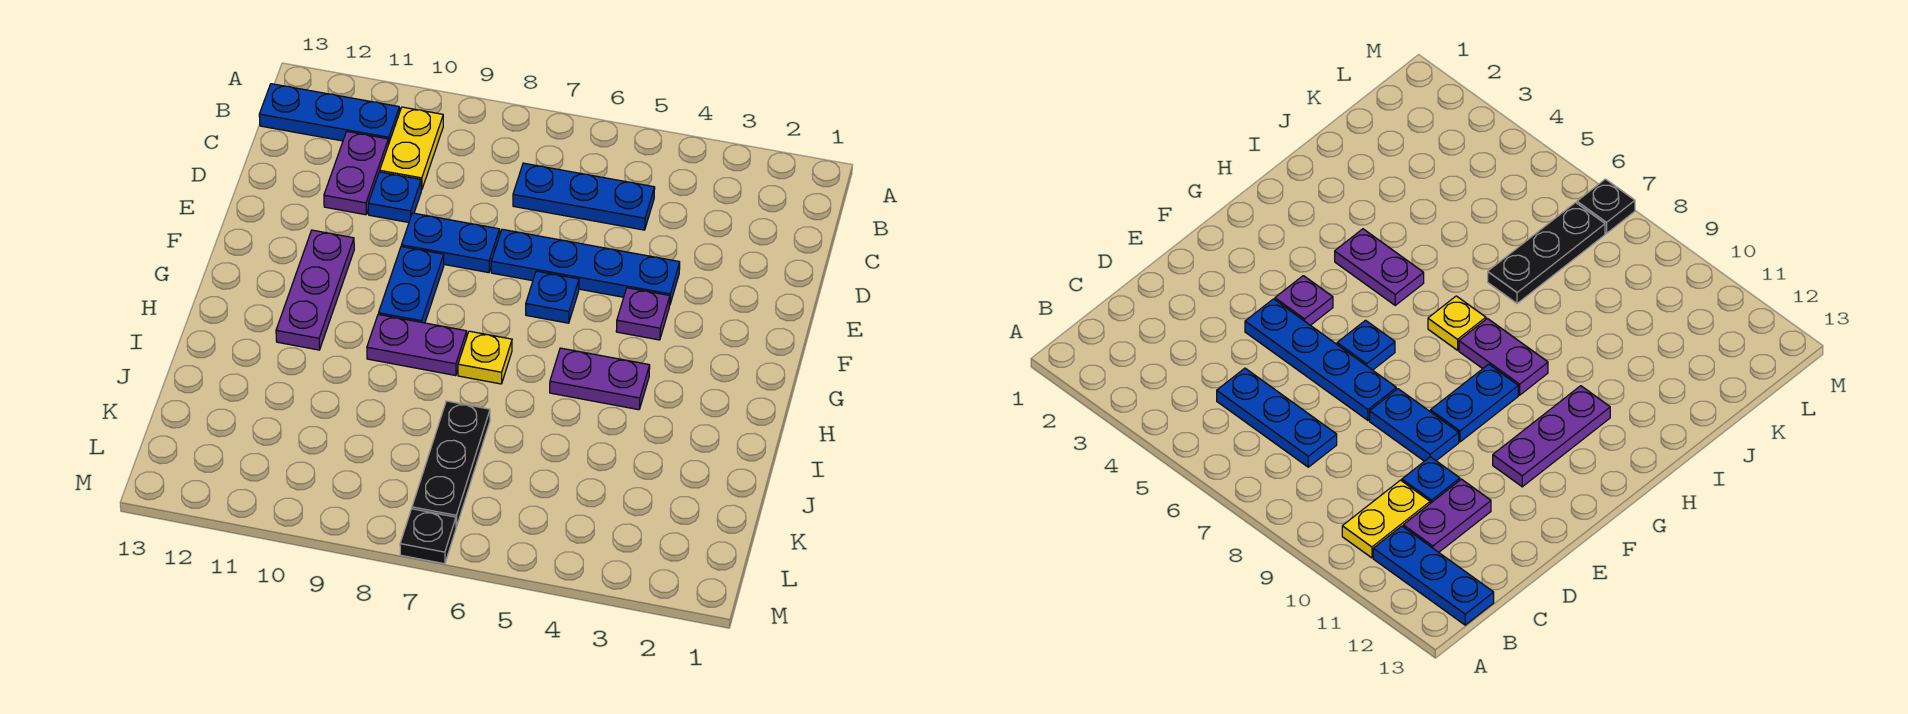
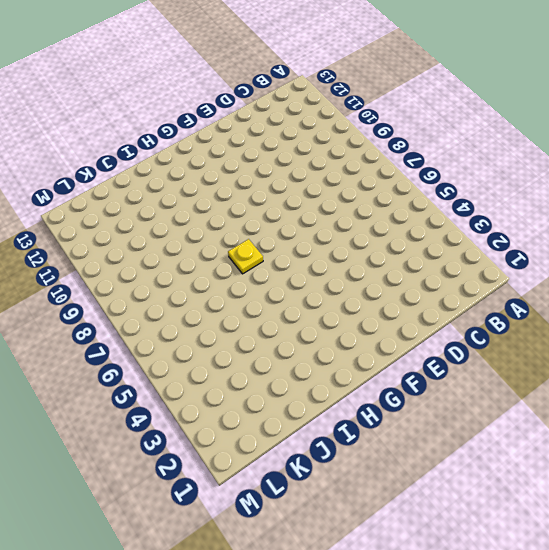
none -> yellow 1x2 plate [380,107,443,190]
none -> blue 1x3 plate [259,84,400,144]
none -> blue 1x3 plate [513,163,655,230]

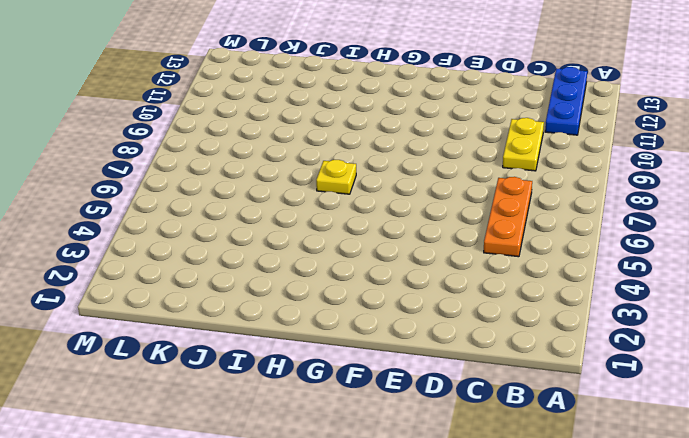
orange 1x3 plate [484,177,532,257] -> blue 1x3 plate [513,163,655,230]
yellow 1x2 plate [503,118,544,171] -> yellow 1x2 plate turned to [380,107,443,190]
none -> purple 1x2 plate [324,132,388,215]
none -> blue 1x1 plate [368,172,421,222]
none -> blue 1x4 plate [491,229,680,306]

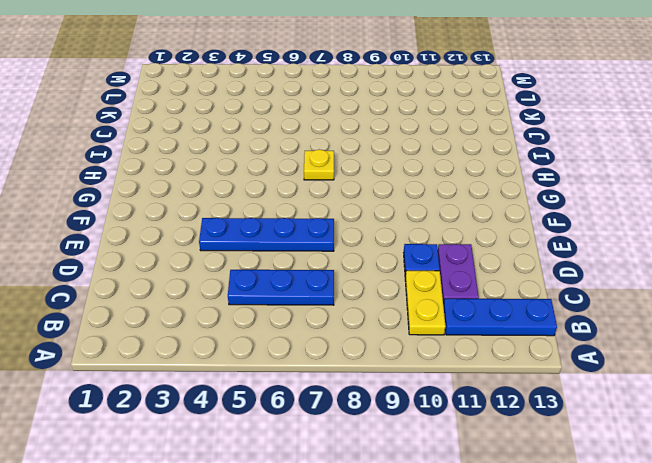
none -> blue 1x2 plate [401,213,500,273]
none -> purple 1x1 plate [616,288,670,340]
none -> blue 1x1 plate [526,271,579,323]

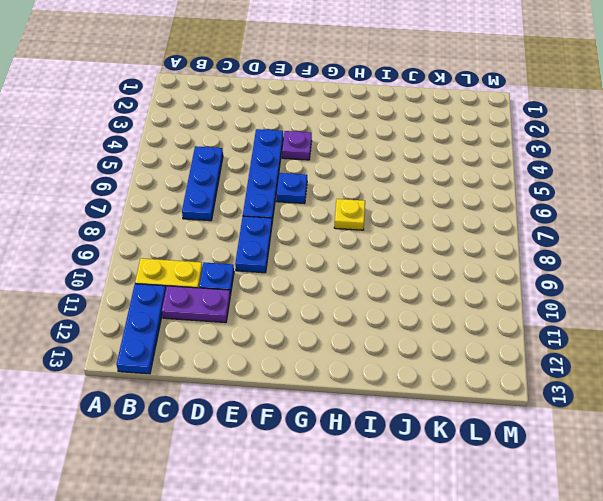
none -> blue 1x2 plate [379,246,444,323]
none -> purple 1x3 plate [276,230,354,350]
none -> purple 1x2 plate [550,348,650,410]

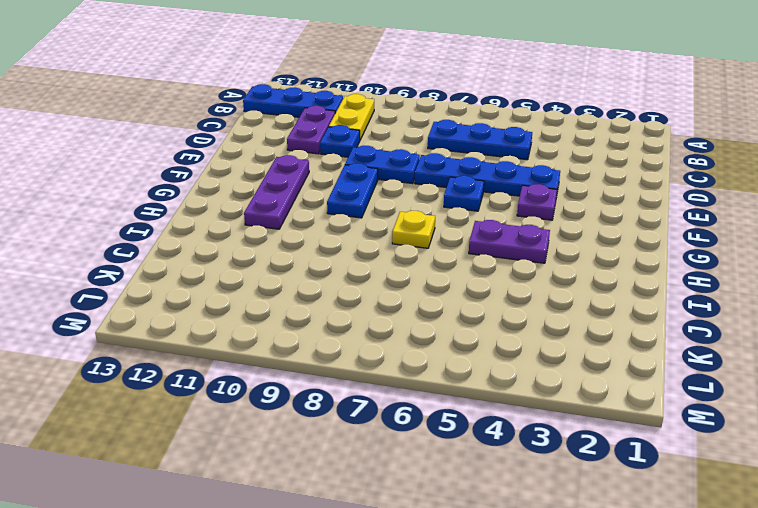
none -> purple 1x2 plate [367,314,467,376]
none -> black 1x3 plate [412,401,490,527]
none -> black 1x1 plate [400,509,456,564]

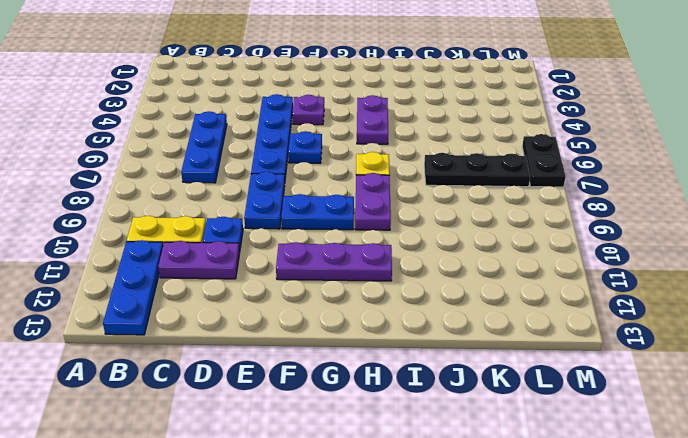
black 1x2 plate [522,134,566,187] -> black 1x1 plate [400,509,456,564]

